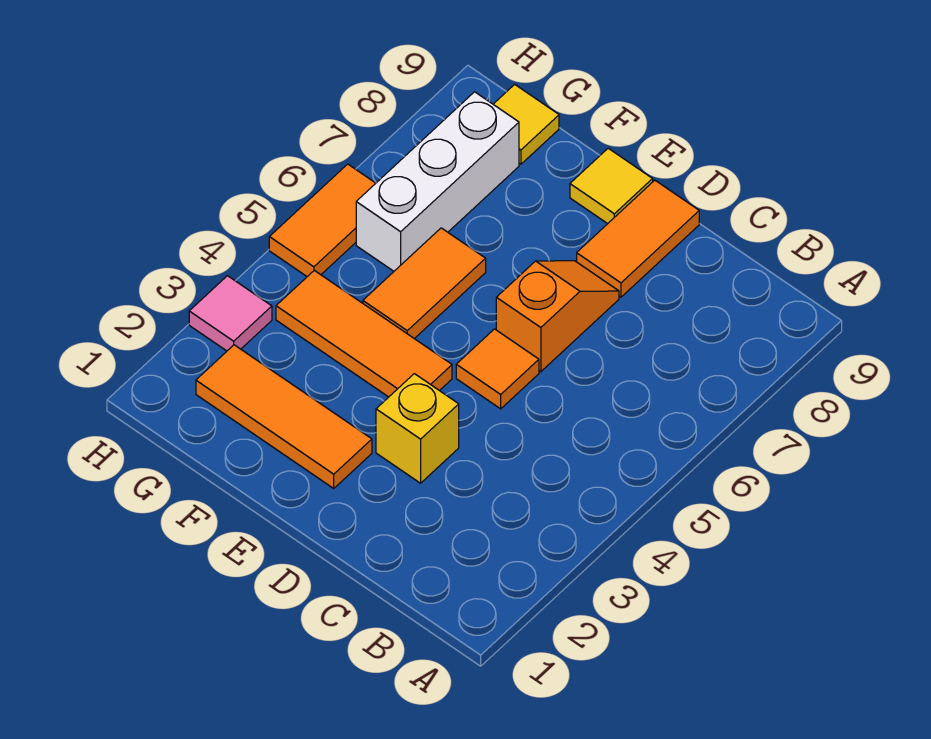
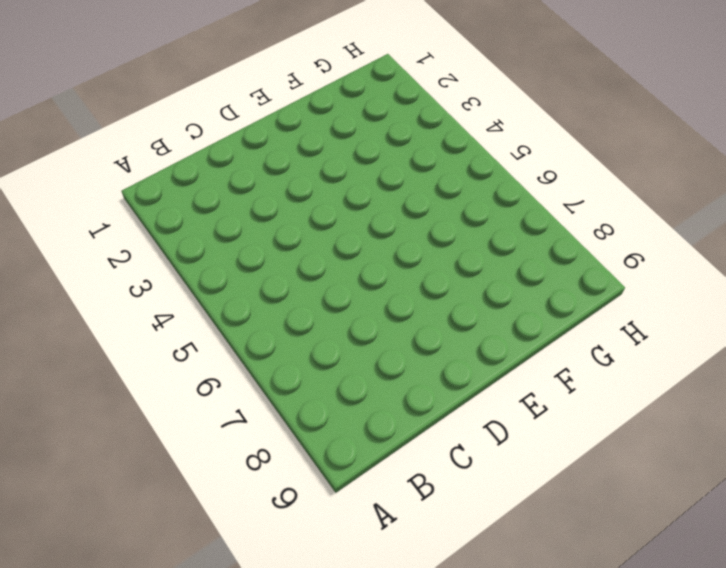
none -> yellow 1x1 brick [376,374,459,483]
none -> orange 1x1 tile [456,329,539,409]
none -> orange 1x2 slope [496,261,619,372]

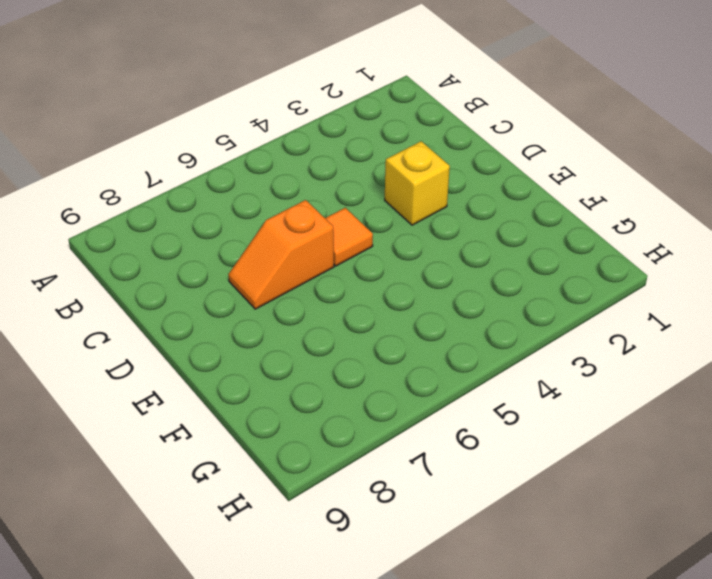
none -> orange 1x2 tile [577,180,699,297]
none -> orange 1x3 tile [196,345,372,488]
none -> orange 1x3 tile [276,270,452,397]

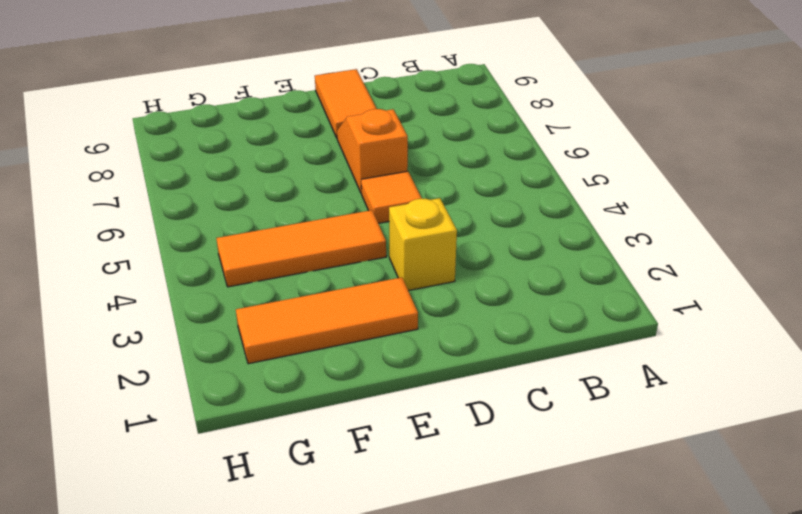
none -> yellow 1x1 tile [570,148,653,224]
none -> orange 1x2 tile [363,228,486,339]
none -> white 1x3 brick [356,92,519,271]

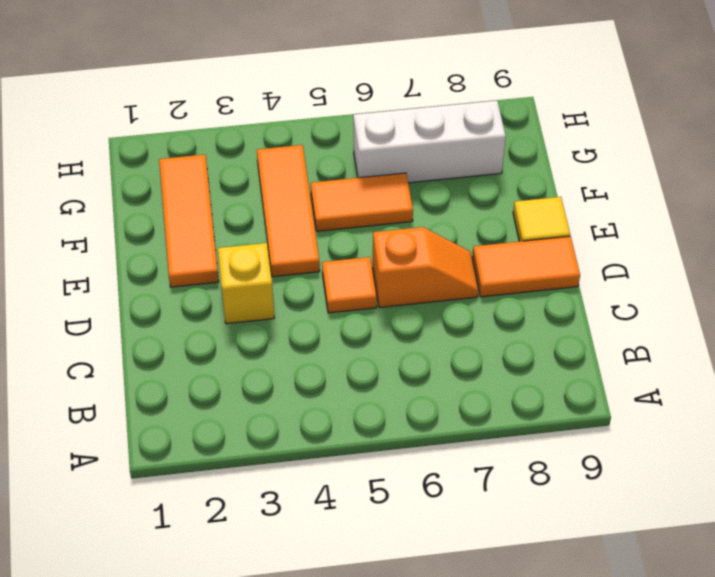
none -> yellow 1x1 tile [493,84,559,164]
none -> pink 1x1 tile [189,276,272,351]
none -> orange 1x2 tile [269,164,376,277]

